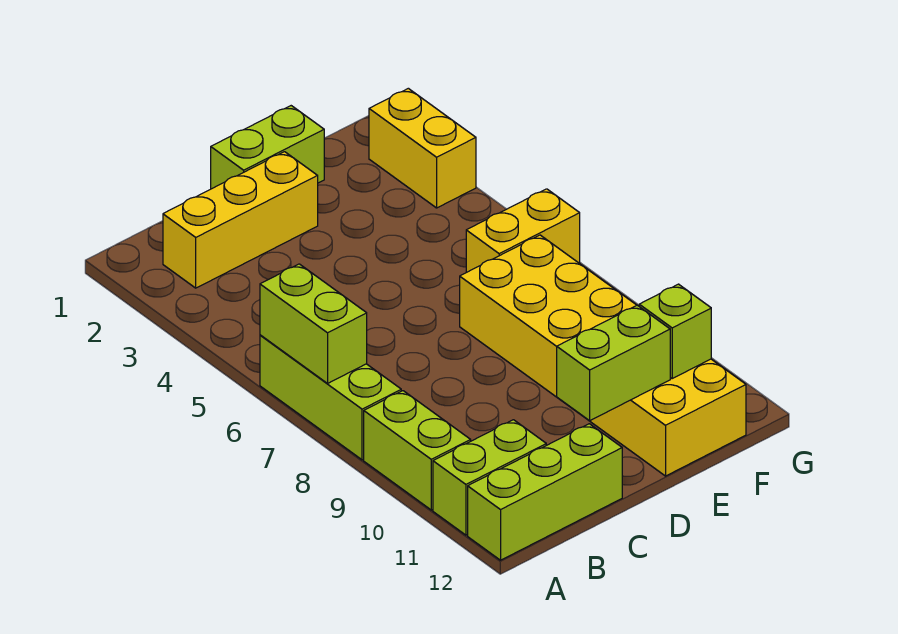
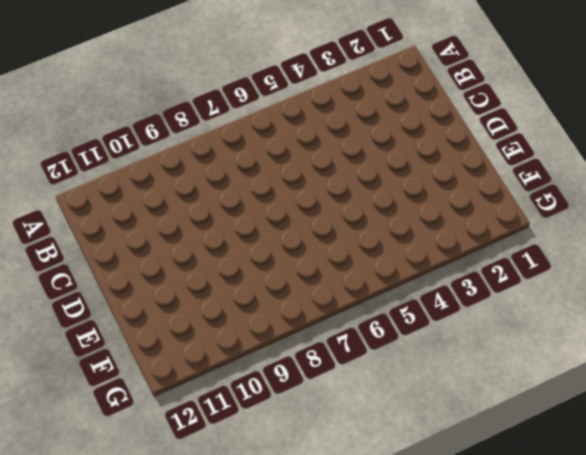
none -> lime 1x3 brick [260,335,401,460]
none -> lime 1x2 brick [364,391,471,510]
none -> lime 1x2 brick [433,420,546,535]

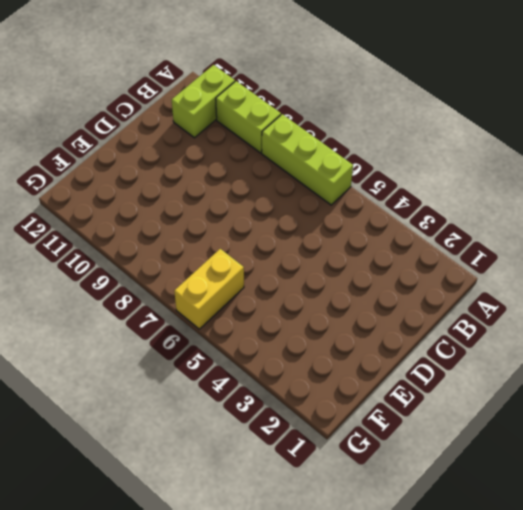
none -> lime 1x3 brick [468,424,622,560]
none -> yellow 1x3 brick [163,152,318,288]
none -> lime 1x2 brick [211,106,324,189]

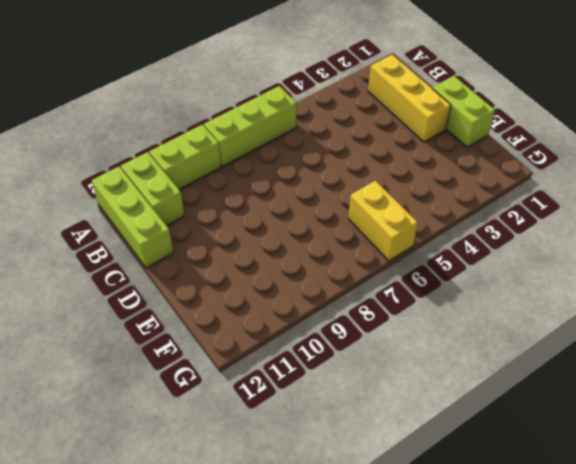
none -> yellow 2x6 brick [460,235,746,476]
none -> yellow 1x2 brick [369,88,476,208]
none -> lime 1x2 brick [260,264,367,383]

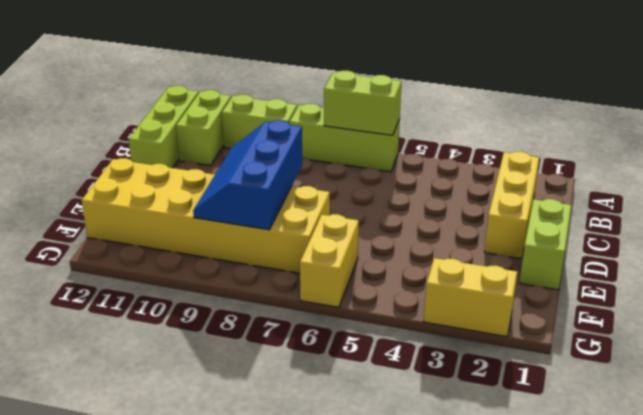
blue 2x3 slope [193,120,302,230] -> none
none -> lime 1x2 brick [557,305,670,421]
none -> lime 1x1 brick [639,284,711,378]

